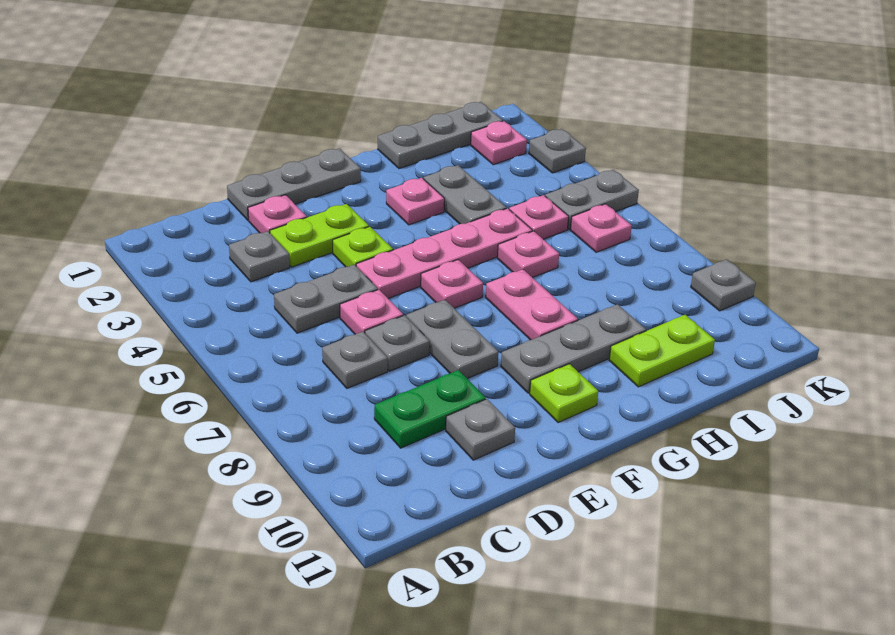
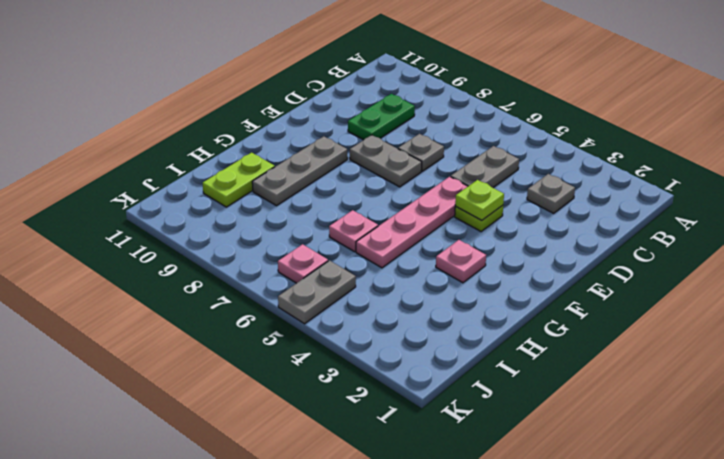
lime 1x1 plate [455,180,504,221] -> lime 1x1 plate moved to [530,364,598,423]
none -> grey 1x1 plate [322,332,388,388]
none -> grey 1x3 plate [227,148,361,220]
none -> pink 1x1 plate [248,195,307,233]

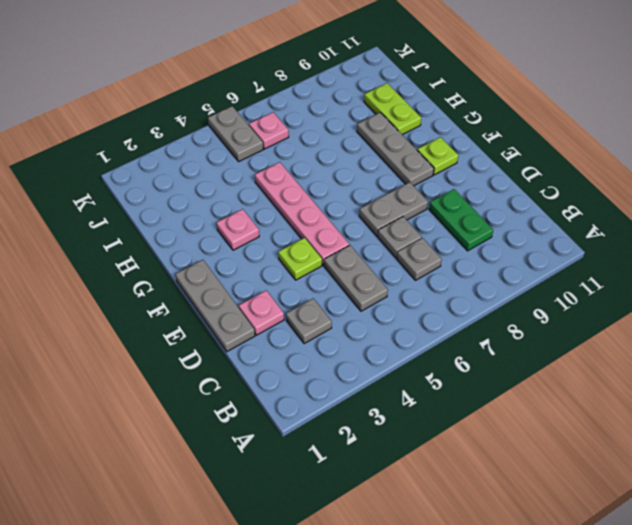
none -> lime 1x2 plate [270,204,369,267]
none -> pink 1x1 plate [340,290,403,334]
none -> grey 1x1 plate [446,399,515,460]

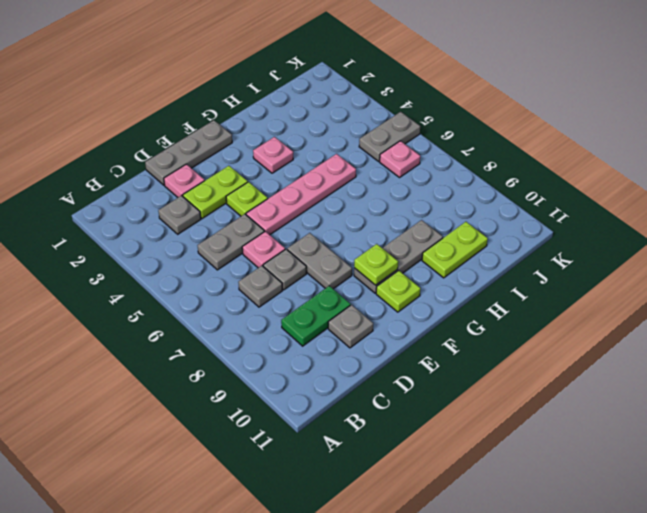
lime 1x1 plate [354,244,398,285] -> none
none -> pink 1x1 plate [421,260,483,308]
none -> pink 1x2 plate [486,269,578,340]
none -> grey 1x3 plate [378,102,503,169]

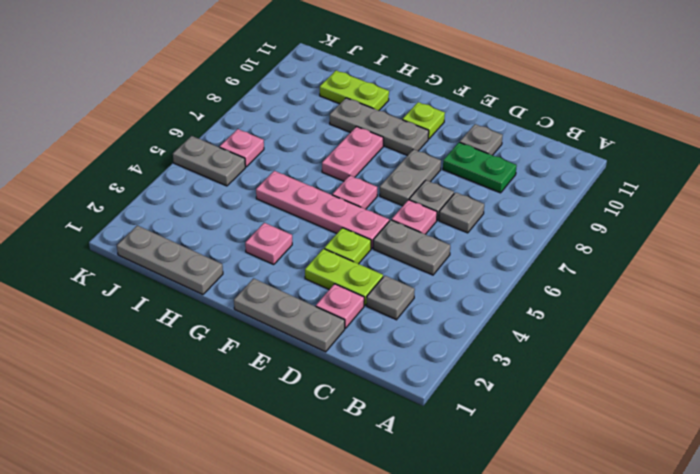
none -> grey 1x2 plate [423,165,506,224]
none -> pink 1x1 plate [497,231,559,278]
none -> pink 1x1 plate [509,195,569,239]

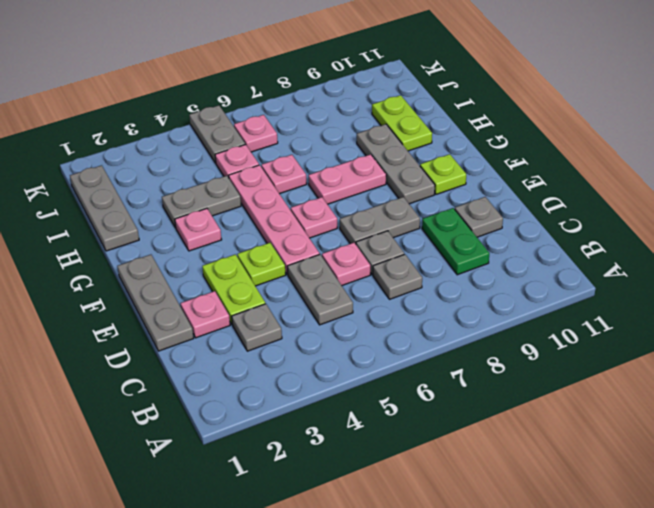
none -> pink 1x1 plate [471,121,527,165]
none -> grey 1x1 plate [529,129,586,173]
none -> grey 1x1 plate [691,259,756,311]

